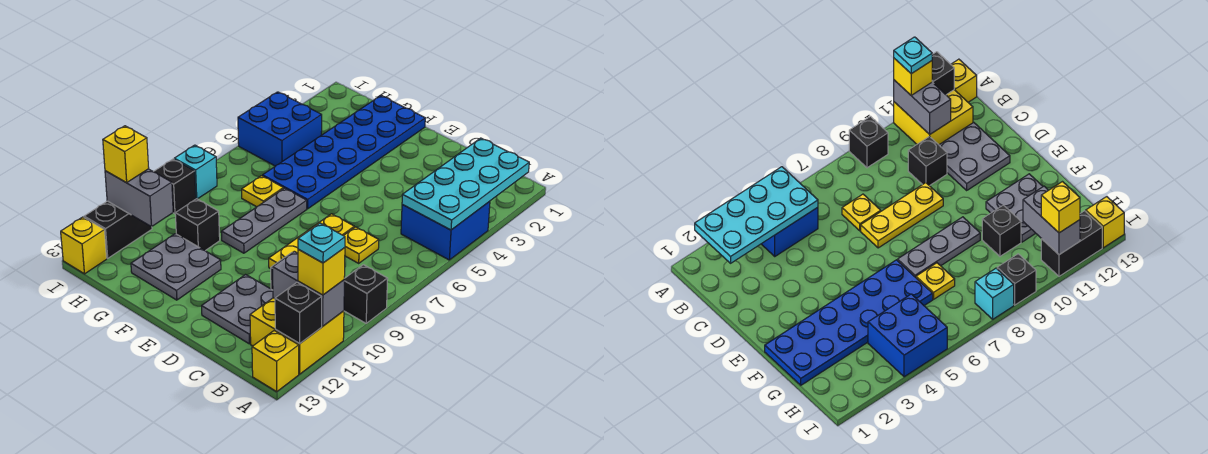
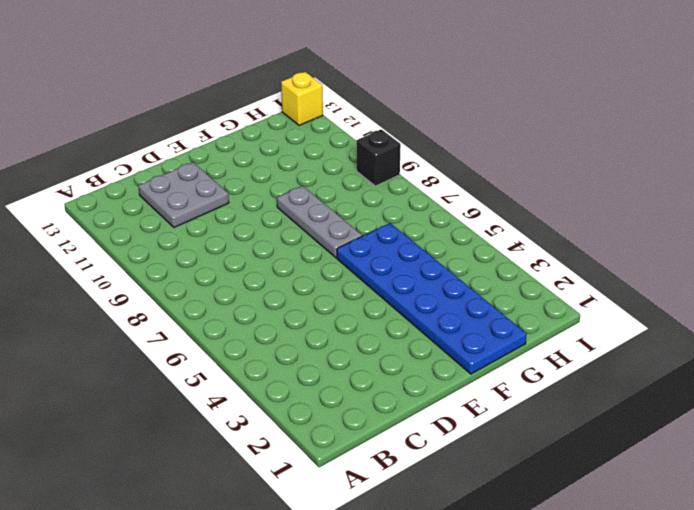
none -> blue 2x2 brick [401,201,490,260]
none -> black 1x1 brick [344,265,388,323]
none -> yellow 2x2 brick [250,298,344,374]

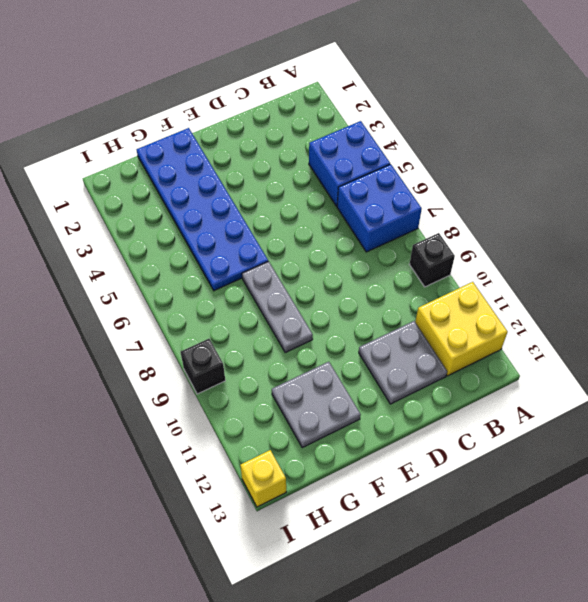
blue 2x2 brick [337,164,422,252] -> blue 2x2 brick moved to [238,92,322,166]
none -> yellow 1x1 brick [252,330,299,392]
none -> yellow 1x1 plate [344,227,379,263]
none -> black 1x1 brick [908,136,947,186]

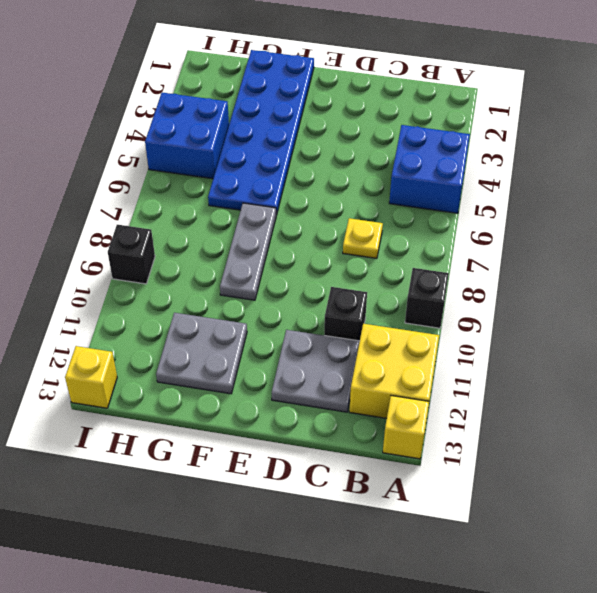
none -> yellow 1x3 plate [269,214,354,269]
none -> yellow 1x1 plate [242,176,283,207]
none -> black 1x1 brick [175,199,220,251]

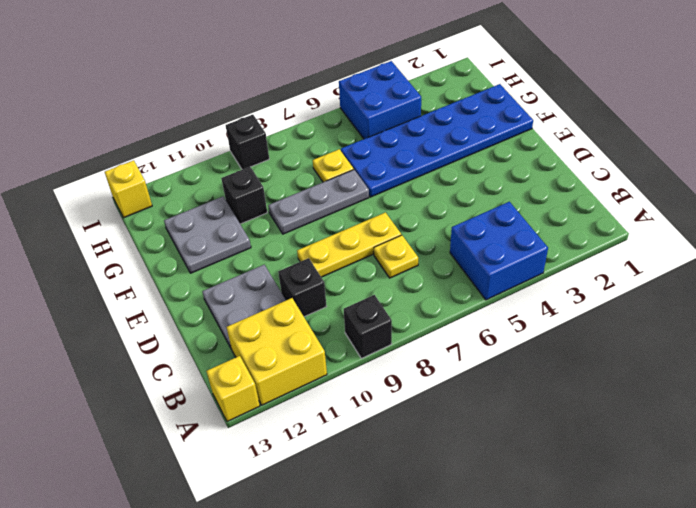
none -> cyan 1x1 brick [174,145,217,199]
none -> black 1x2 brick [84,201,152,258]
none -> cyan 2x4 plate [402,138,529,230]

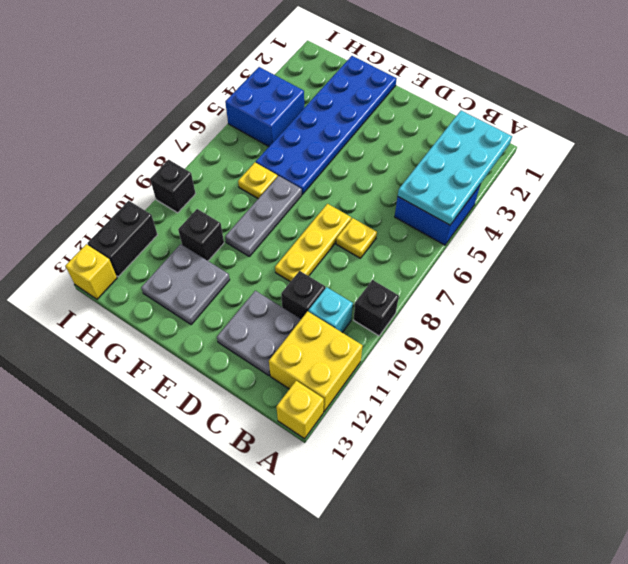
cyan 1x1 brick [309,287,353,332] -> cyan 1x1 brick moved to [174,145,217,199]
none -> grey 1x2 brick [273,251,344,326]
none -> black 1x1 brick [275,282,322,344]
none -> grey 1x2 brick [105,169,173,227]

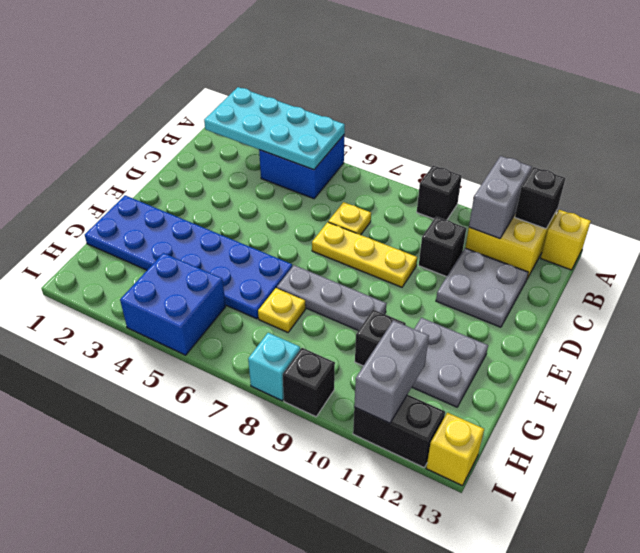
none -> yellow 1x1 brick [298,248,345,295]
none -> yellow 1x1 brick [103,126,149,183]
none -> cyan 1x1 plate [298,223,345,263]

